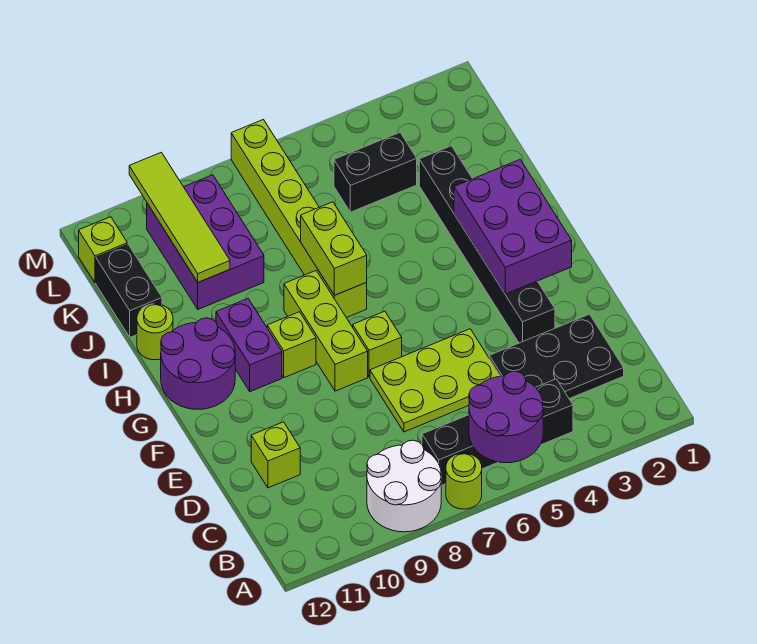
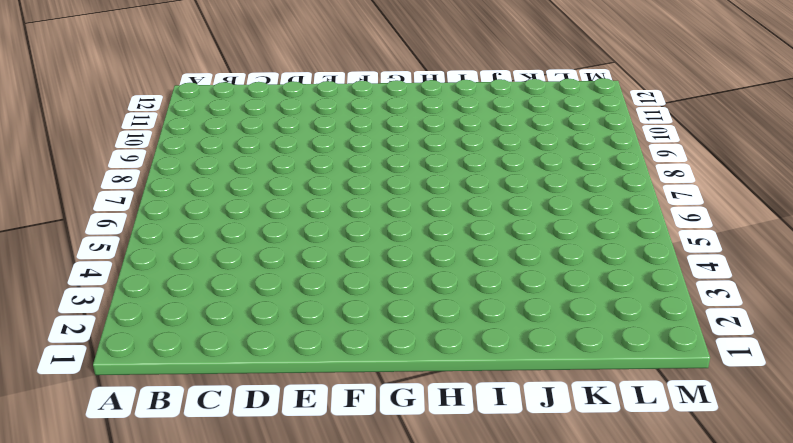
none -> lime 1x1 round brick [446,453,482,509]
none -> white 2x2 round brick [367,440,441,532]
none -> black 1x4 brick [422,379,573,486]

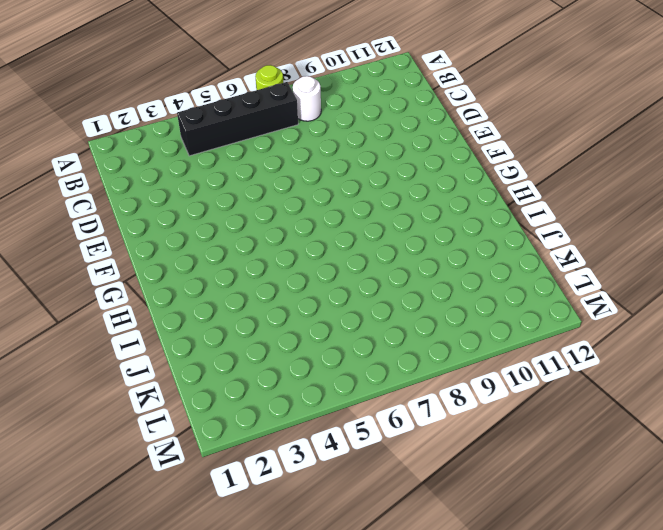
white 1x1 round brick [293,76,321,121] -> white 2x2 round brick [367,440,441,532]
none -> black 2x3 plate [489,314,624,399]
none -> lime 2x3 plate [370,329,500,432]
none -> lime 1x1 brick [251,422,300,488]

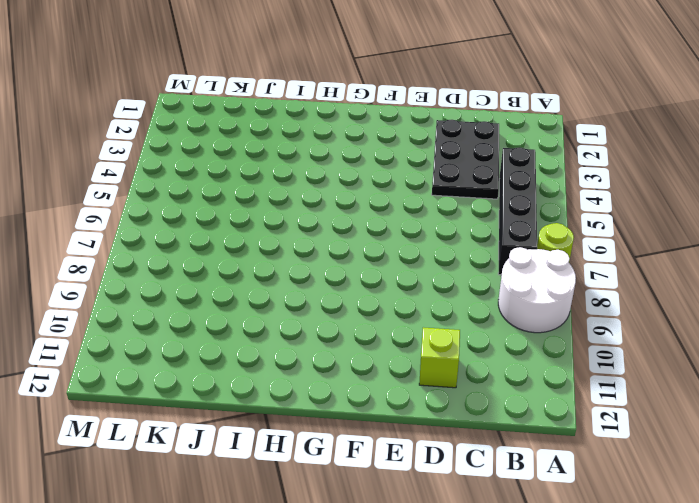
none -> lime 2x3 plate [370,329,500,432]
none -> black 1x6 brick [419,146,555,343]
none -> lime 1x1 brick [353,311,402,377]

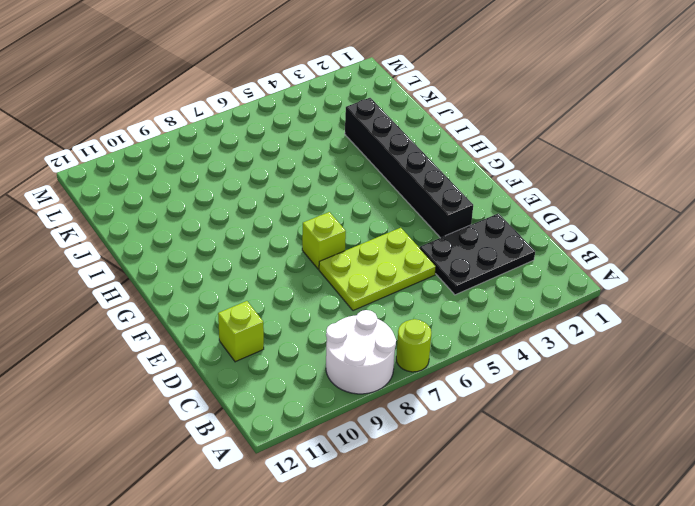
none -> black 1x4 brick [422,379,573,486]
none -> lime 1x3 brick [284,271,368,391]
none -> lime 1x1 brick [267,312,316,378]

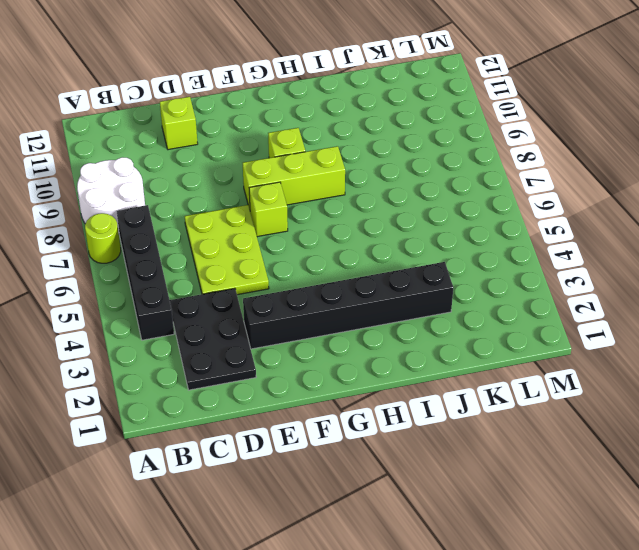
none -> purple 1x2 brick [216,299,282,392]
none -> purple 2x2 round brick [161,318,235,409]
none -> lime 1x6 brick [231,120,367,318]

